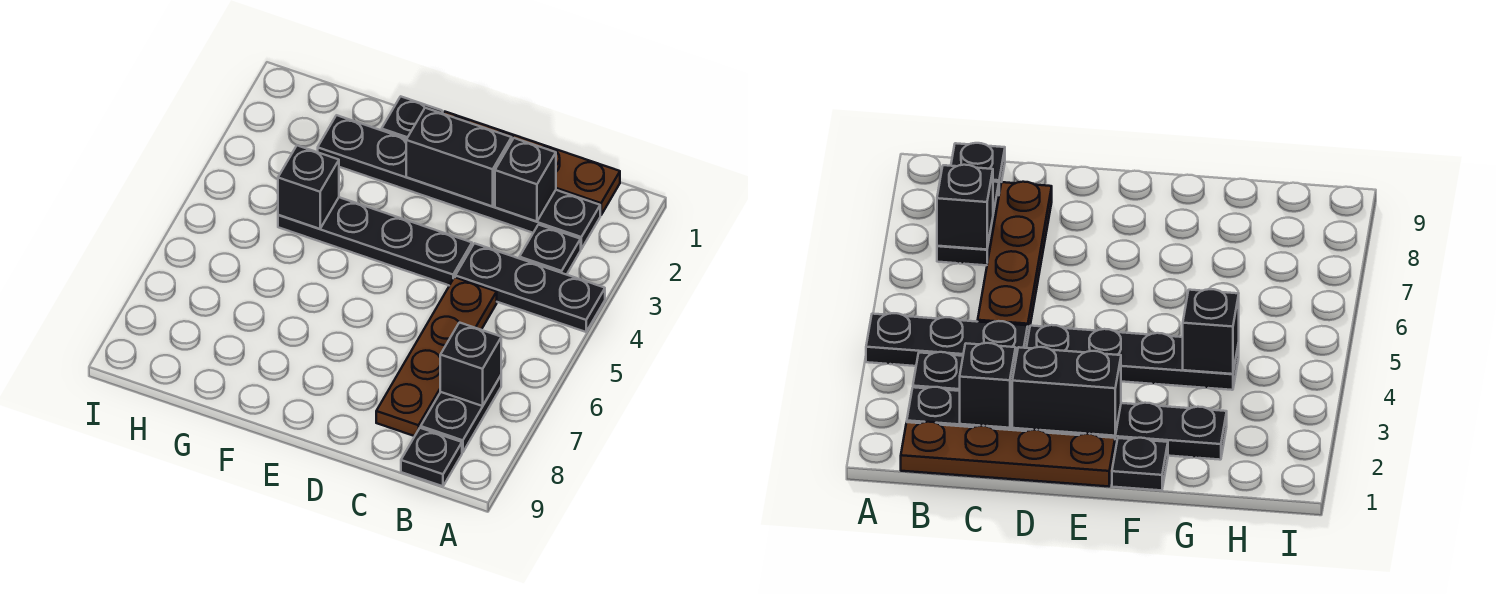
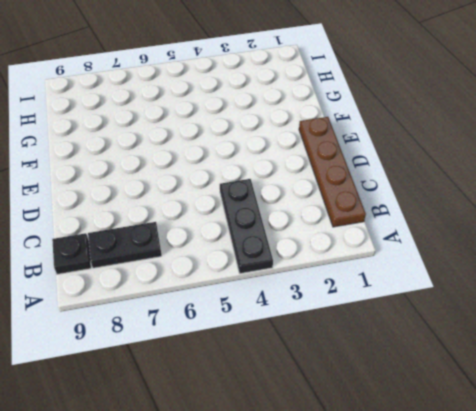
none -> black 1x6 plate [318,115,600,249]
none -> black 1x1 plate [519,225,581,275]
none -> brown 1x4 plate [376,277,497,436]

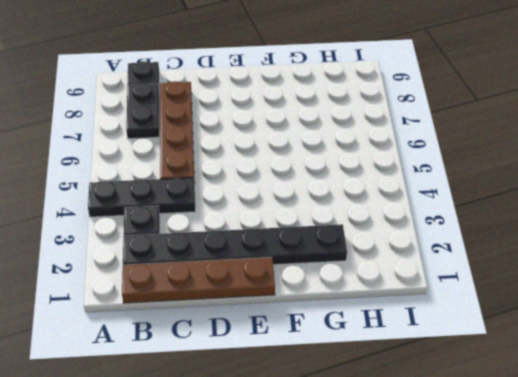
none -> black 1x4 plate [278,197,472,286]
none -> black 1x1 plate [382,96,443,139]
none -> black 1x1 brick [440,323,501,406]

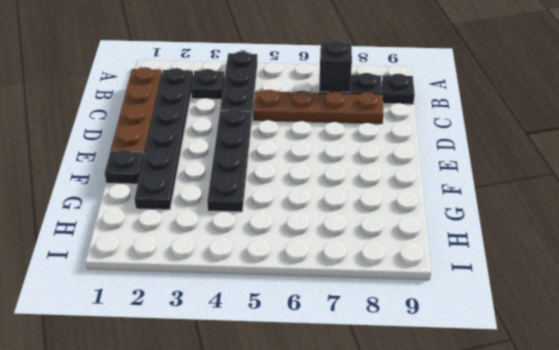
none -> black 1x1 brick [495,138,556,222]
none -> black 1x2 brick [406,108,512,206]
none -> black 1x1 brick [278,145,339,229]

